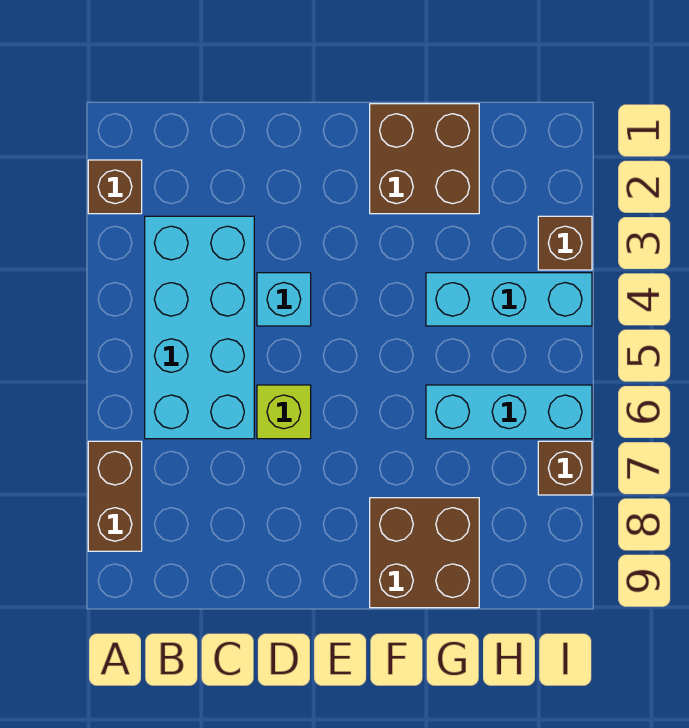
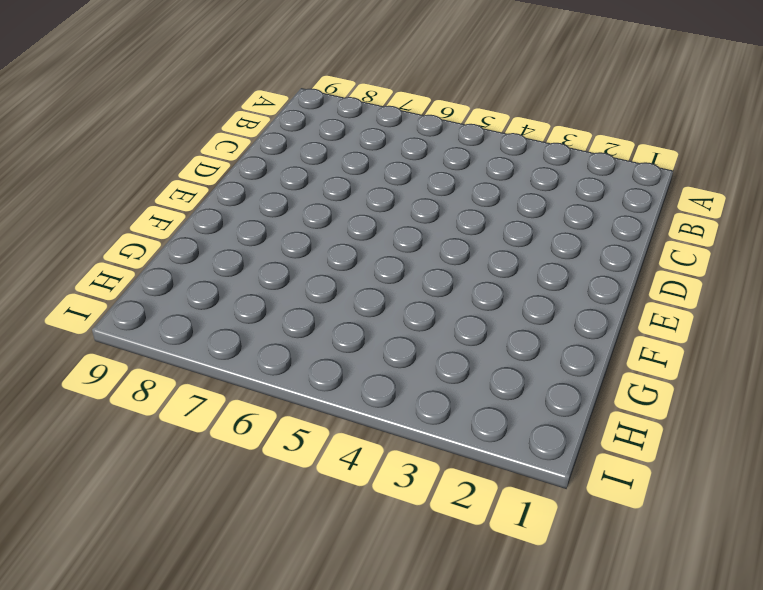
none -> brown 1x1 brick [88,160,142,214]
none -> brown 1x2 brick [88,441,142,551]

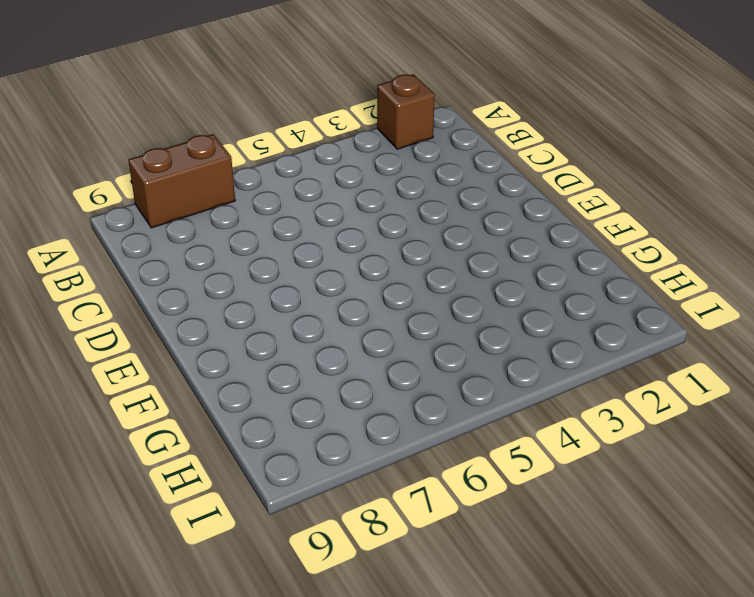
none -> cyan 2x4 brick [145,216,254,439]
none -> cyan 1x1 brick [257,273,311,326]

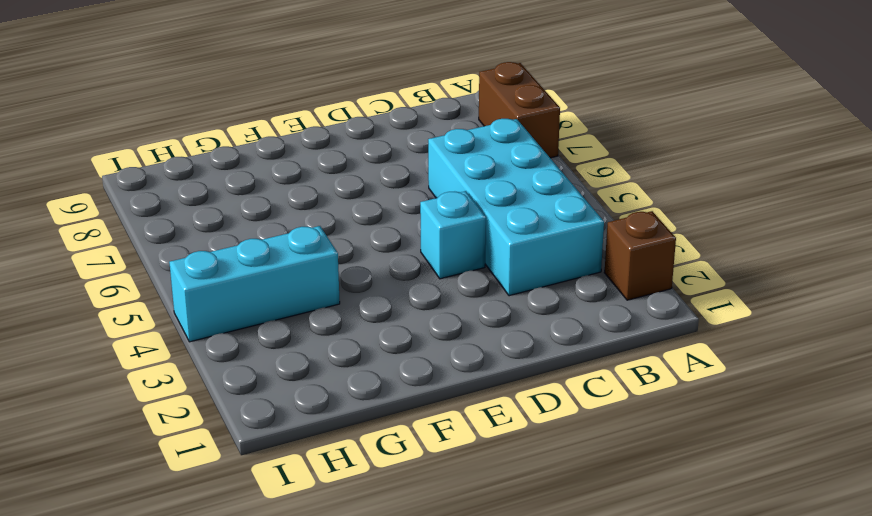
none -> lime 1x1 brick [257,385,311,439]
none -> brown 2x2 brick [370,104,479,214]

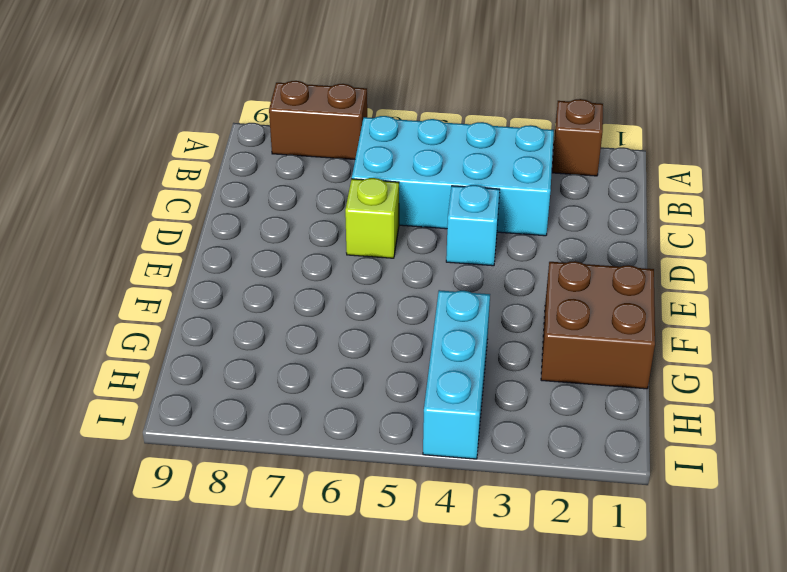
none -> brown 2x2 brick [370,498,479,608]
none -> cyan 1x3 brick [426,385,592,439]

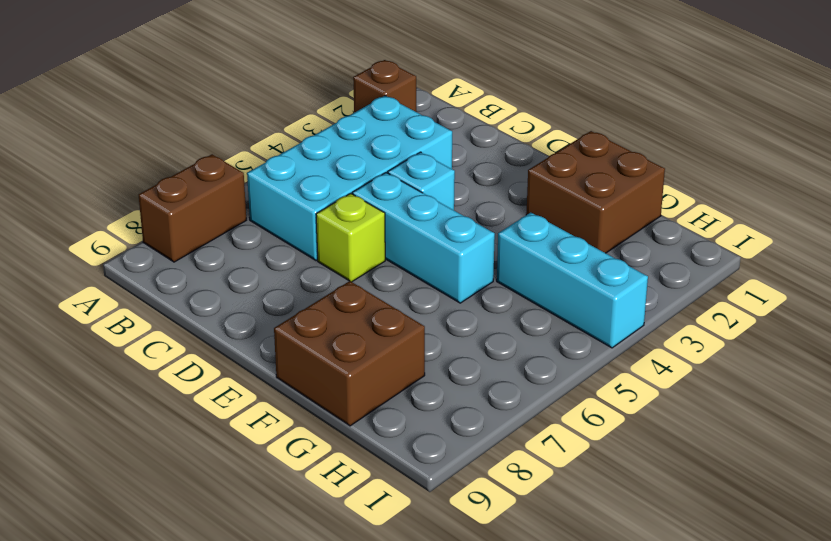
cyan 1x3 brick [352,173,495,303] -> cyan 1x3 brick moved to [426,385,592,439]
none -> brown 1x1 brick [538,216,592,270]
none -> brown 1x1 brick [538,441,592,495]

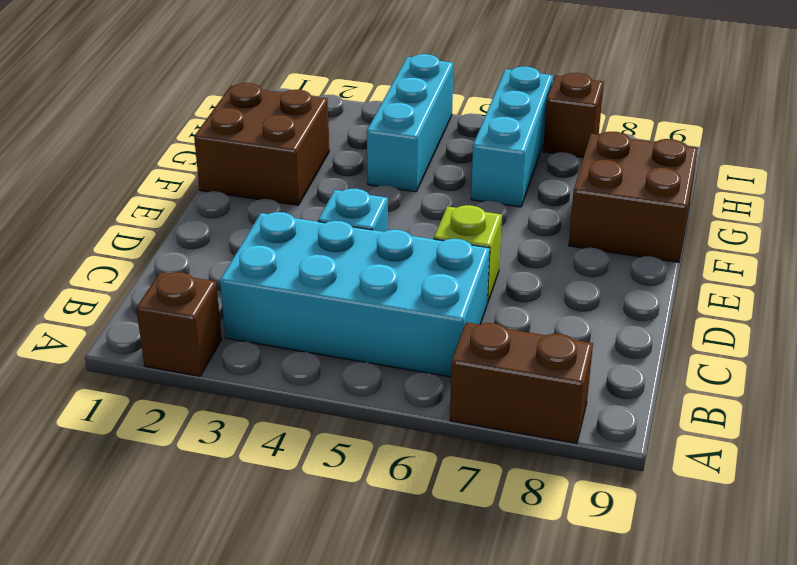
none -> brown 1x1 brick [538,216,592,270]

